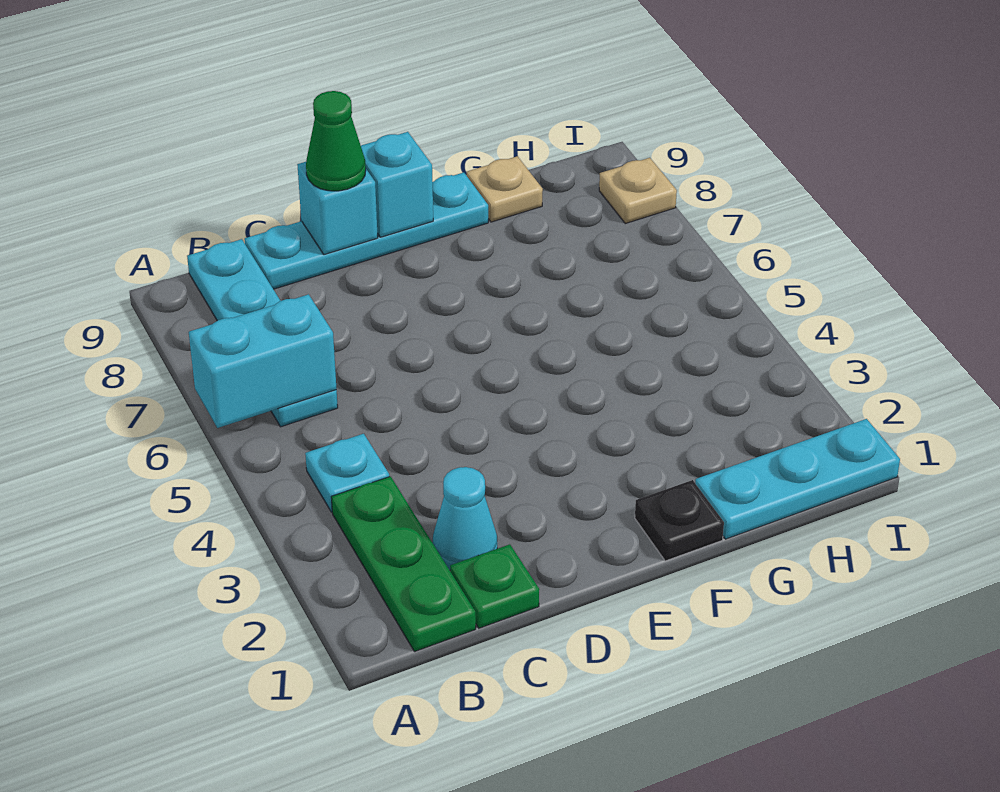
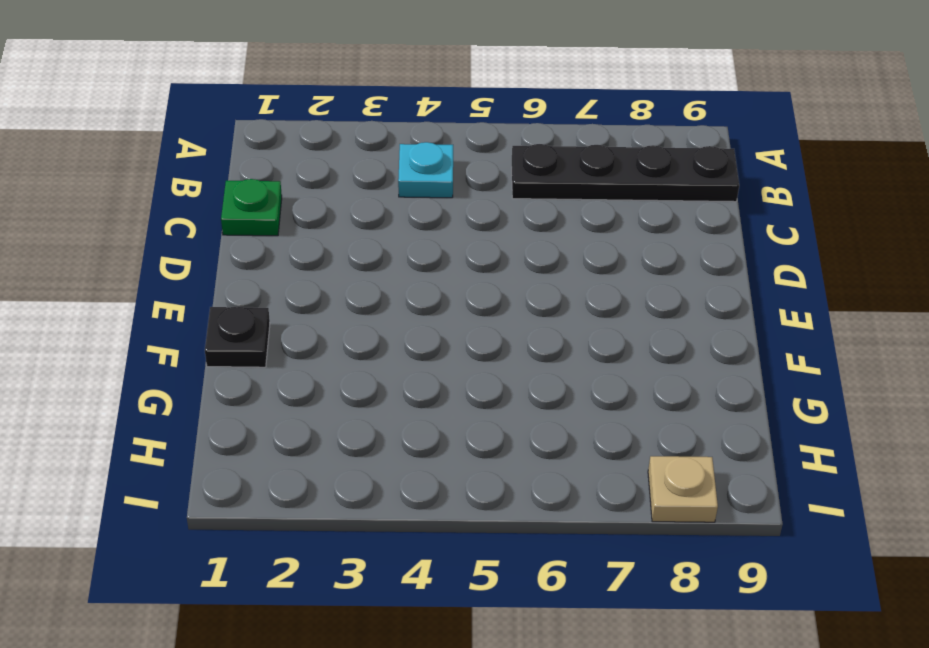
black 1x4 plate [512,144,739,202] -> cyan 1x4 plate [187,239,338,427]
none -> green 1x3 plate [331,476,476,652]
none -> cyan 1x1 cone [432,467,497,570]
none -> cyan 1x4 plate [245,172,488,289]

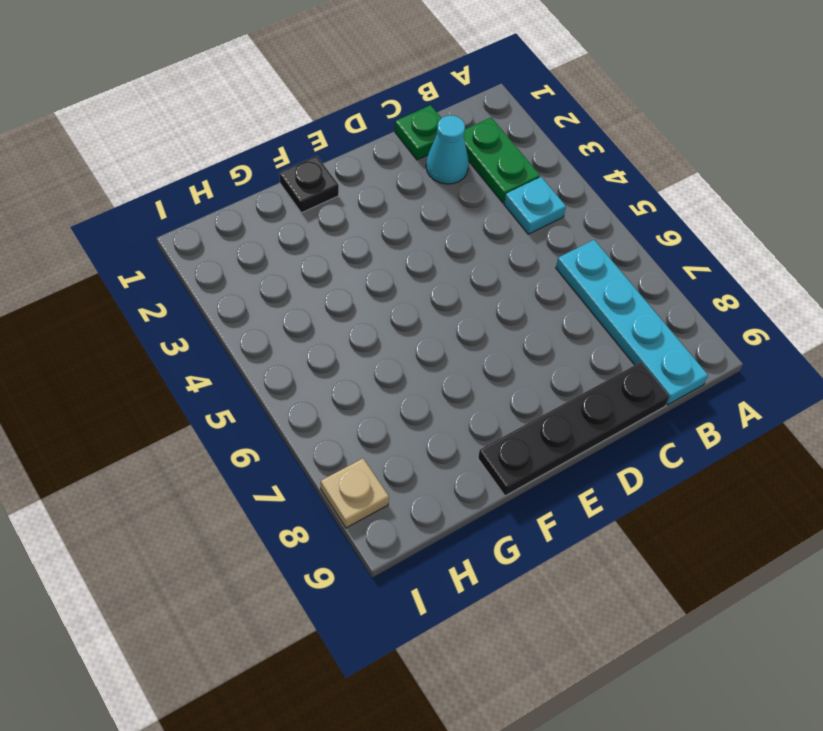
green 1x2 plate [464,118,540,203] -> green 1x3 plate [331,476,476,652]
black 1x4 plate [478,362,669,496] -> cyan 1x4 plate [245,172,488,289]
none -> cyan 1x3 plate [695,419,900,539]
none -> tan 1x1 plate [467,156,543,222]
none -> cyan 1x2 brick [189,294,337,428]

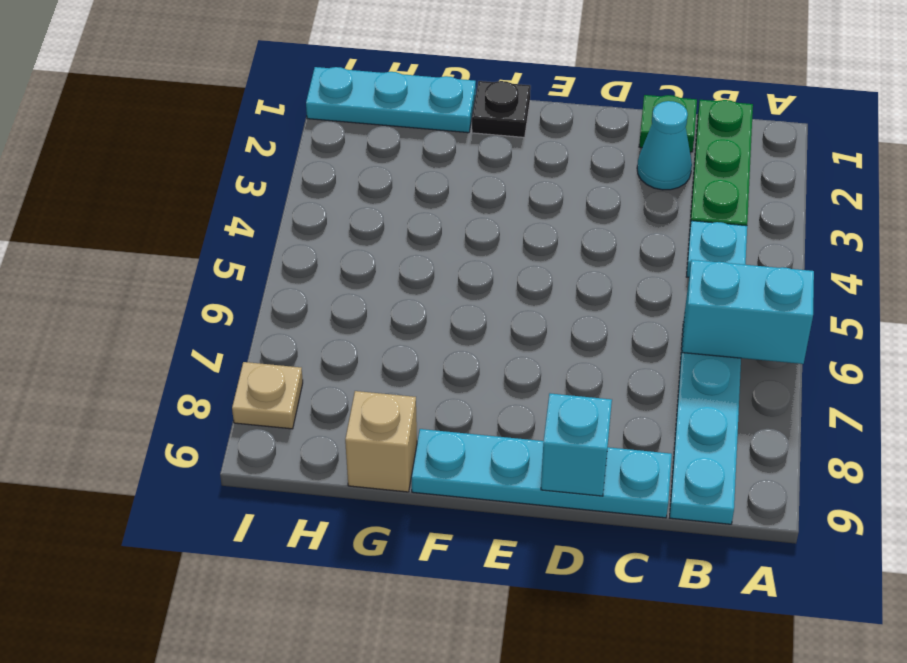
tan 1x1 brick [345,391,417,492] -> tan 1x1 plate [467,156,543,222]
none -> cyan 1x1 brick [361,132,433,237]
none -> green 1x1 cone [306,91,366,191]

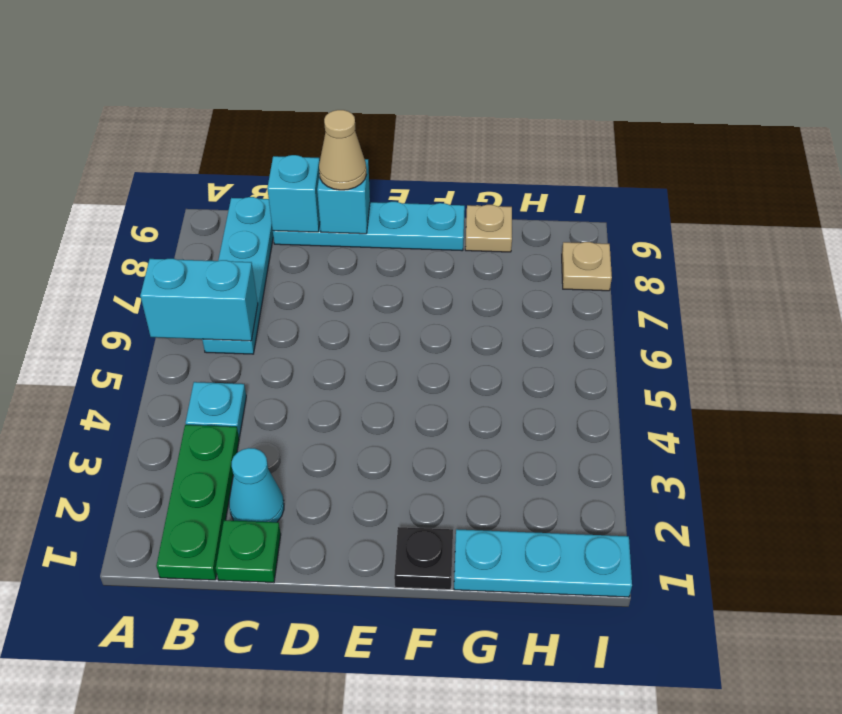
cyan 1x1 brick [267,155,320,232] -> cyan 1x1 brick moved to [361,132,433,237]
tan 1x1 cone [319,110,367,190] -> green 1x1 cone [306,91,366,191]

